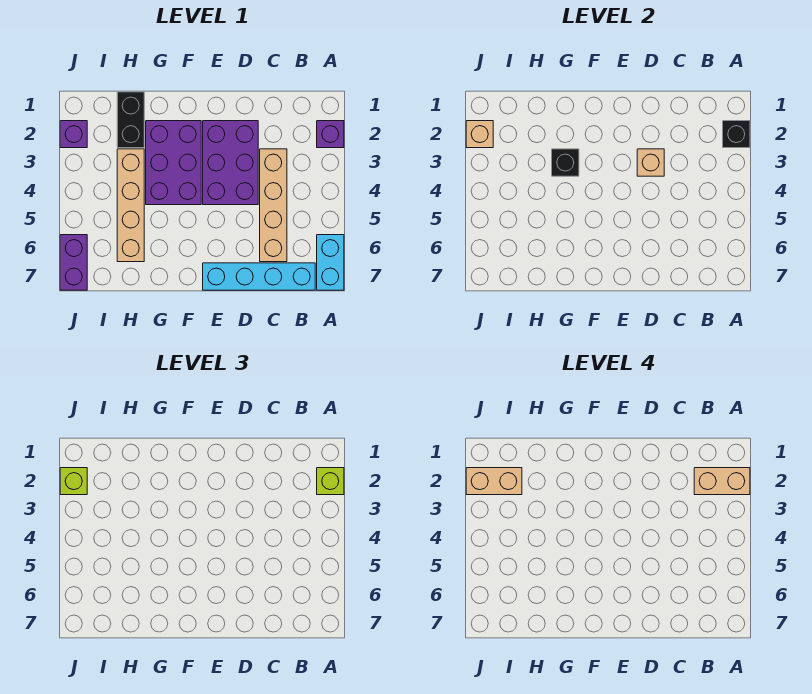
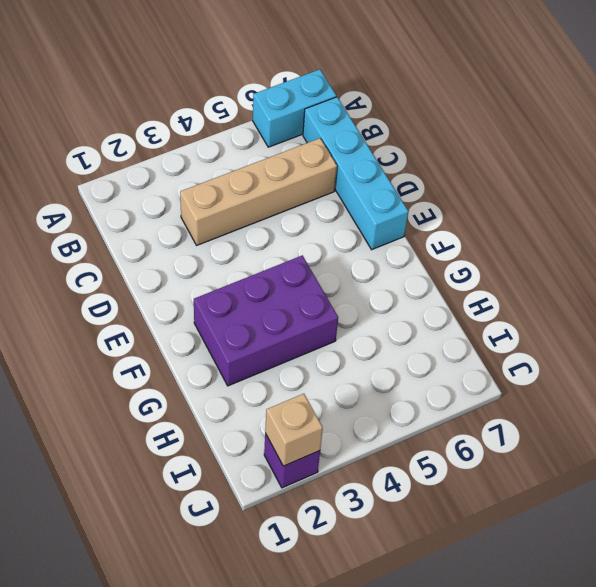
none -> purple 1x1 brick [317,121,344,148]
none -> purple 2x3 brick [203,121,258,205]
none -> black 1x2 brick [117,92,144,148]

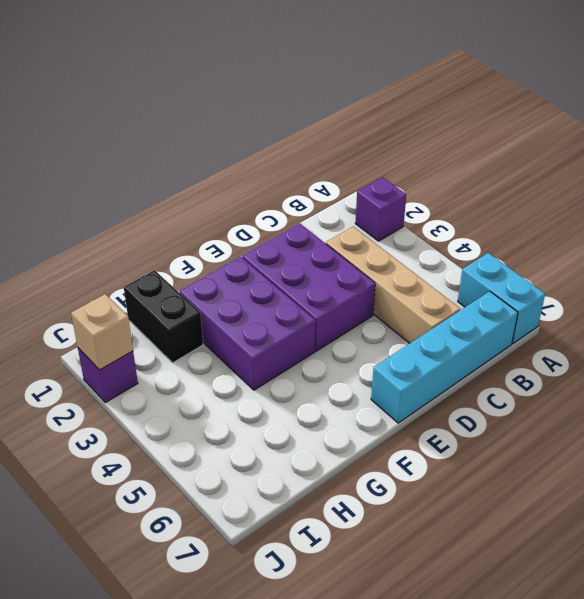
none -> tan 1x4 brick [117,149,144,262]
none -> purple 1x2 brick [60,235,87,290]
none -> black 1x1 brick [723,121,750,148]

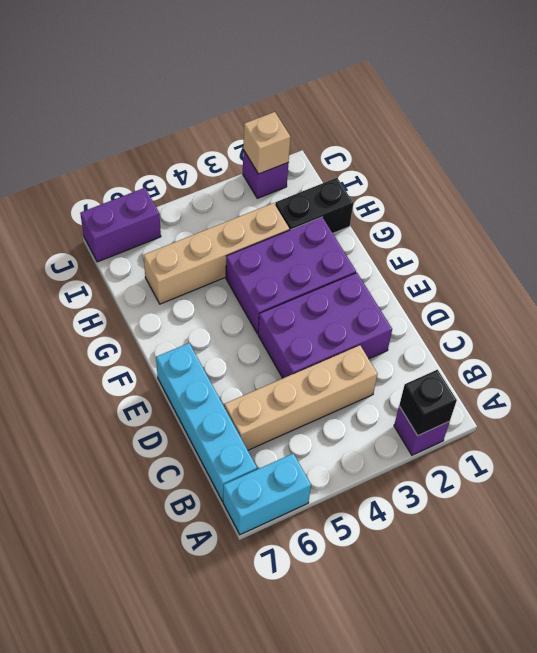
none -> tan 1x1 brick [637,149,664,176]
none -> black 1x1 brick [552,149,579,176]
none -> lime 1x1 brick [317,468,344,495]

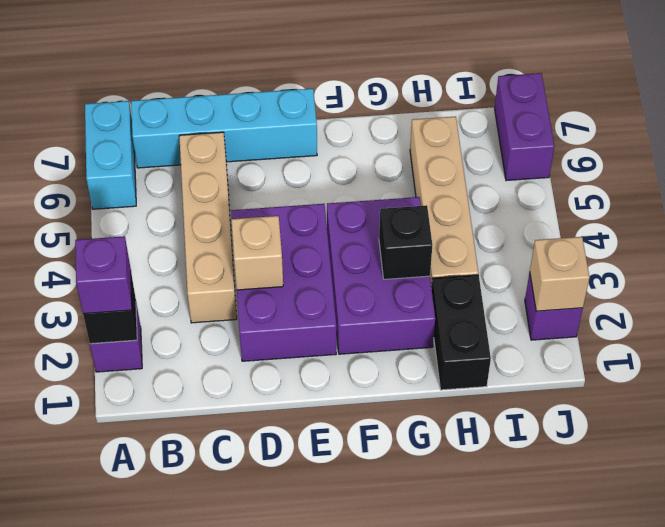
purple 1x1 brick [75,236,132,314] -> lime 1x1 brick [317,468,344,495]
none -> lime 1x1 brick [60,468,87,495]
none -> tan 1x2 brick [694,468,750,495]
none -> tan 1x2 brick [466,468,522,495]

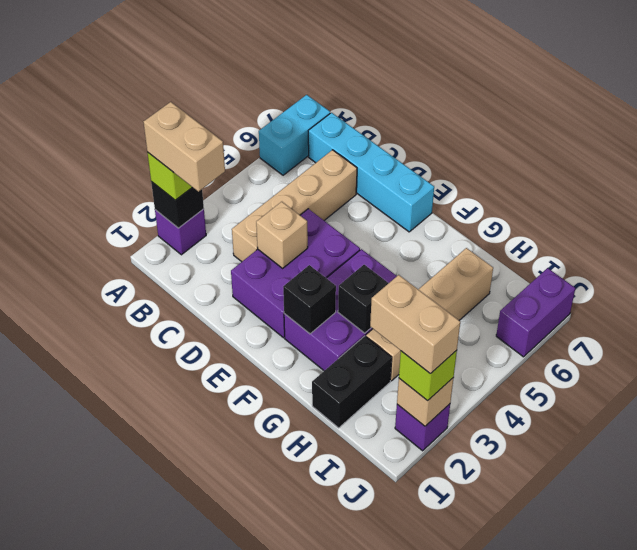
black 1x1 brick [283,265,336,334] -> none

